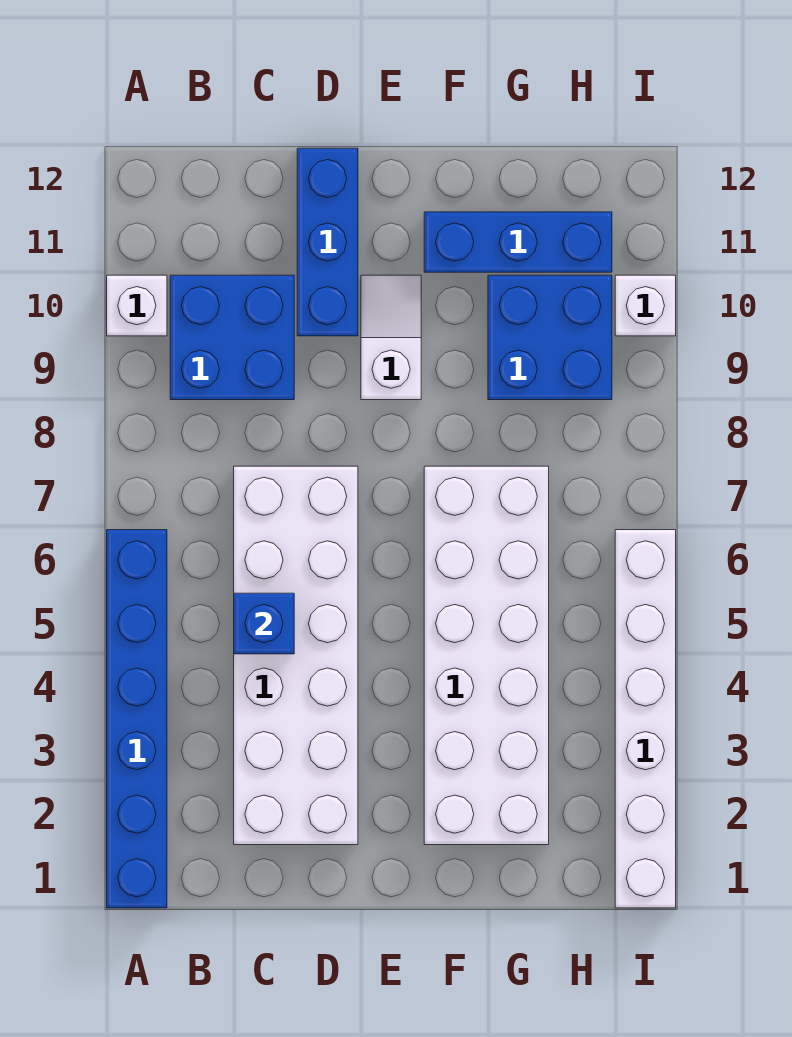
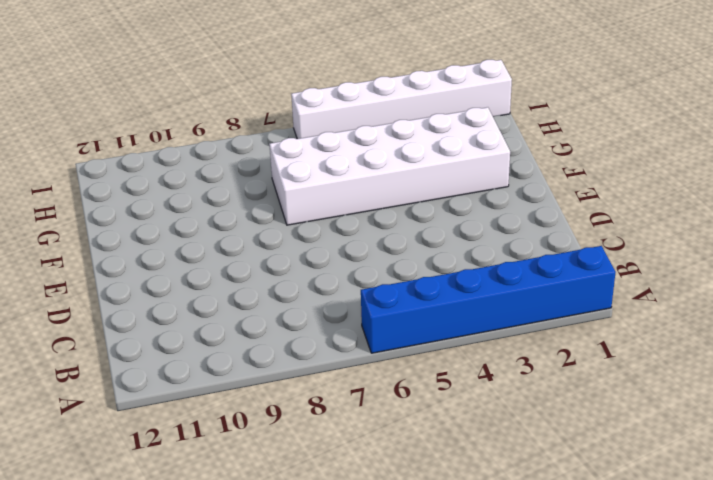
none -> white 1x1 brick [107,275,167,336]
none -> blue 2x2 brick [170,275,294,400]
none -> white 2x6 brick [234,466,358,845]

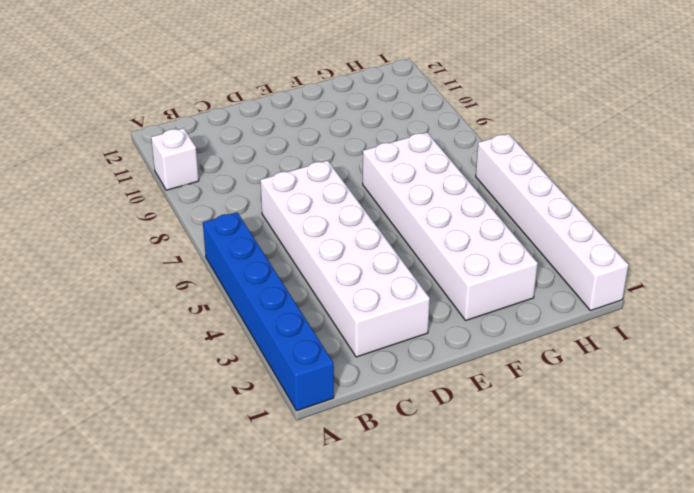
none -> blue 2x2 brick [170,275,294,400]
none -> blue 1x3 brick [297,148,358,336]
none -> white 1x2 slope [361,275,421,400]

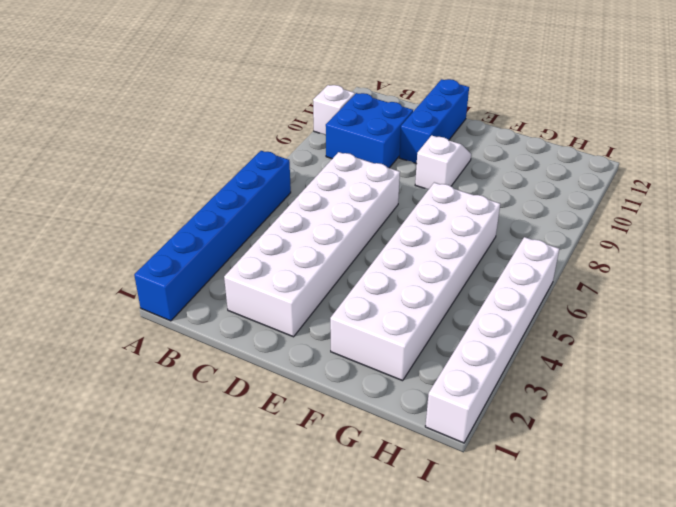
none -> blue 1x3 brick [424,212,612,272]
none -> blue 2x2 brick [488,275,612,400]
none -> white 1x1 brick [615,275,676,336]

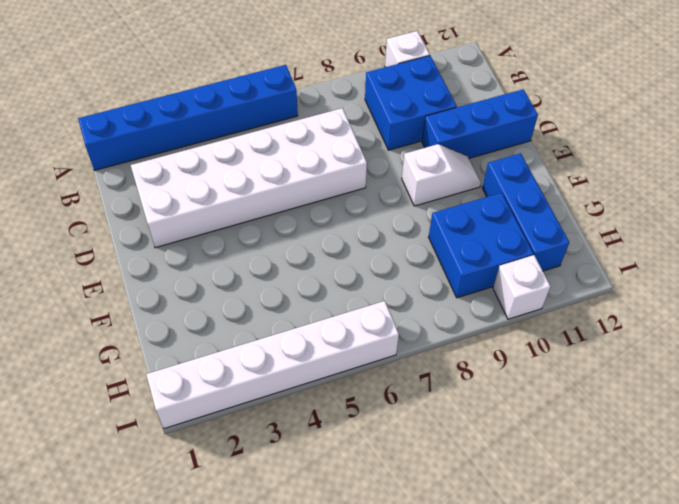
none -> white 2x6 brick [424,466,549,845]
none -> blue 1x1 brick [234,593,294,654]

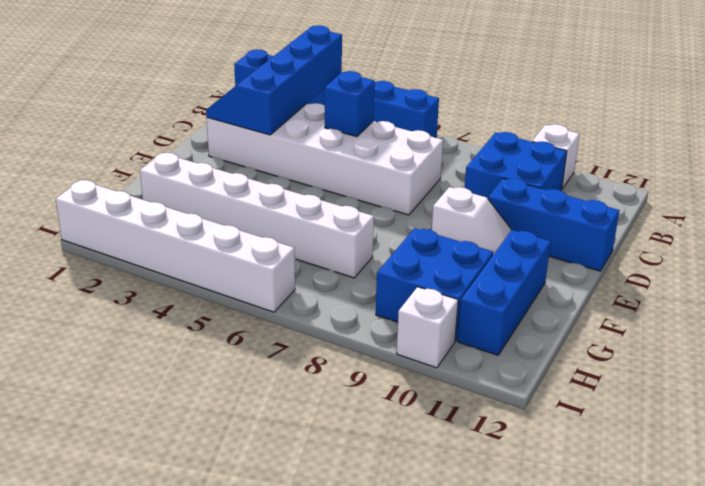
blue 2x4 slope [206,26,342,135] -> none
white 1x6 brick [140,153,374,278] -> white 2x6 brick [424,466,549,845]

